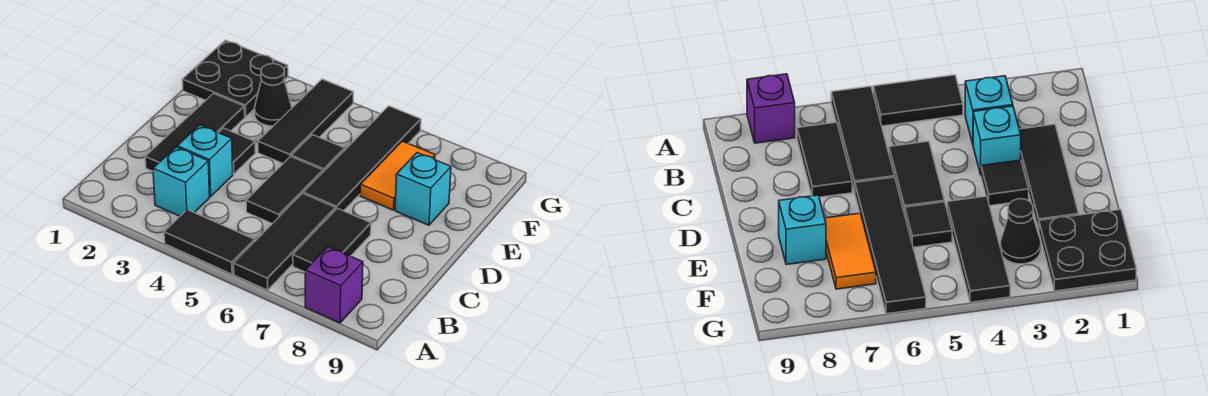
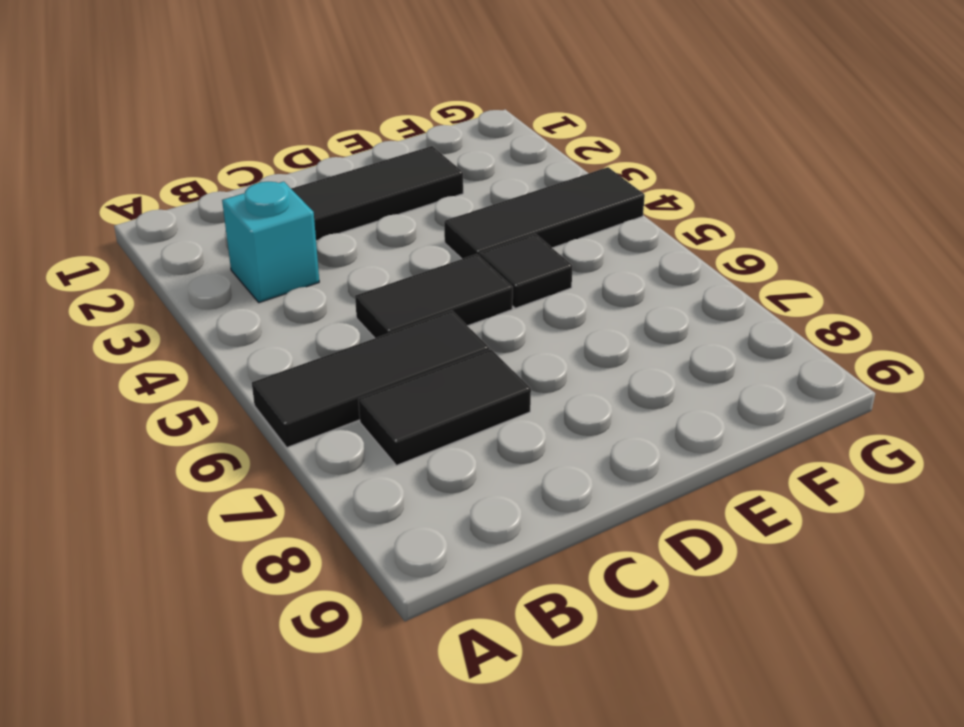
none -> black 1x2 tile [164,210,255,274]
none -> purple 1x1 brick [305,247,363,323]
none -> cyan 1x1 brick [177,125,233,196]

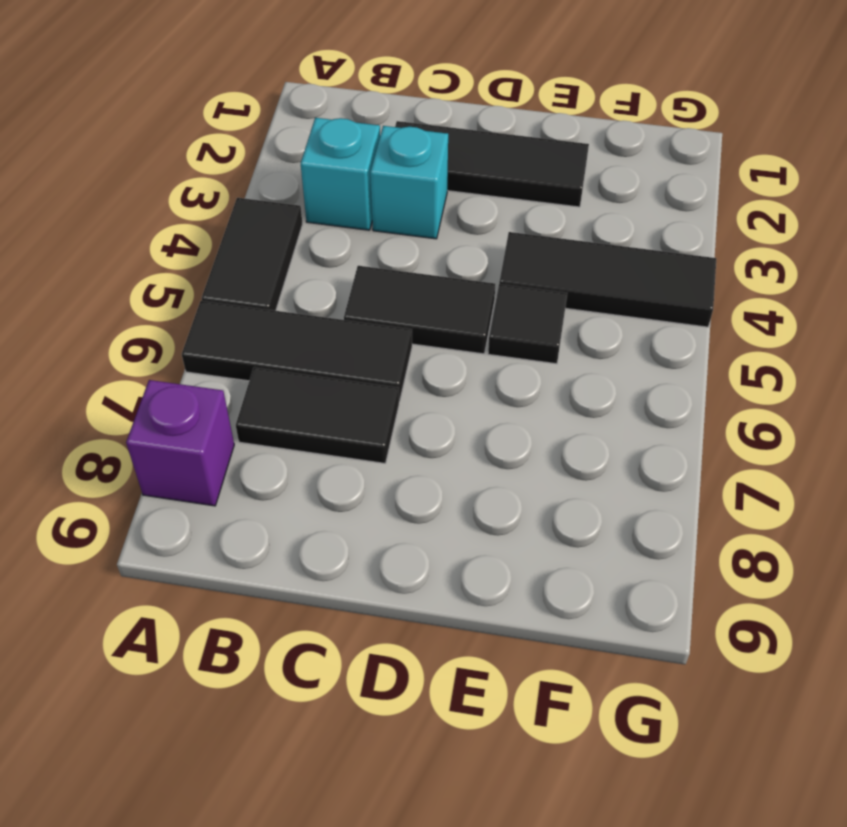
none -> black 1x1 tile [219,128,255,174]
none -> black 1x4 tile [303,106,421,211]
none -> orange 1x2 tile [360,141,435,210]

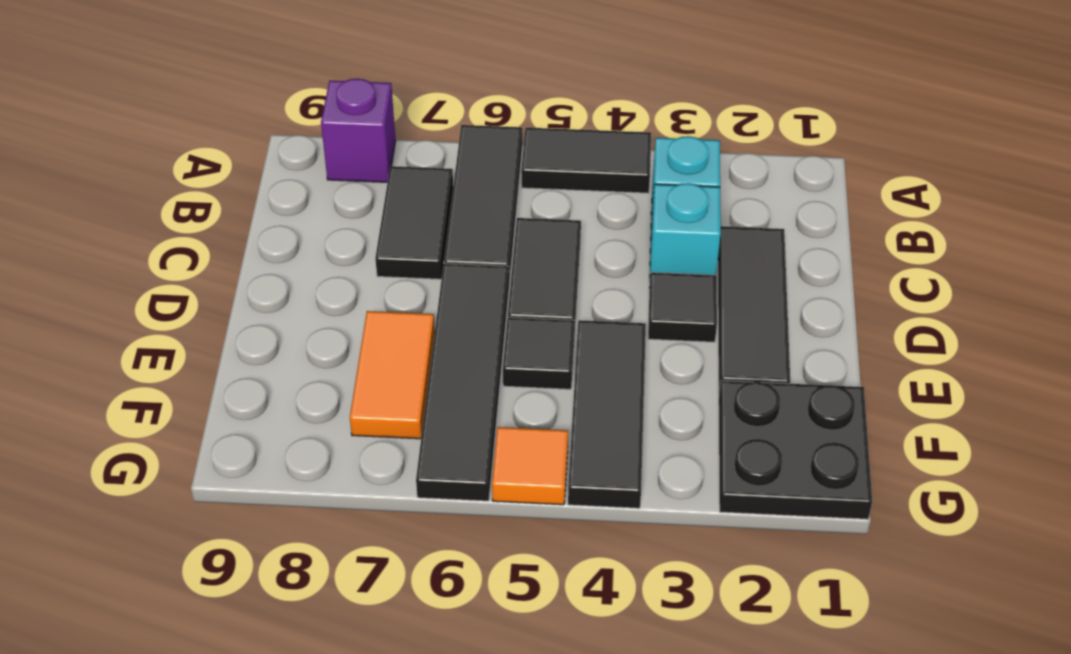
orange 1x1 tile [492,427,568,505] -> none
none -> cyan 1x1 brick [395,153,451,225]
none -> black 1x1 cone [254,63,292,126]

